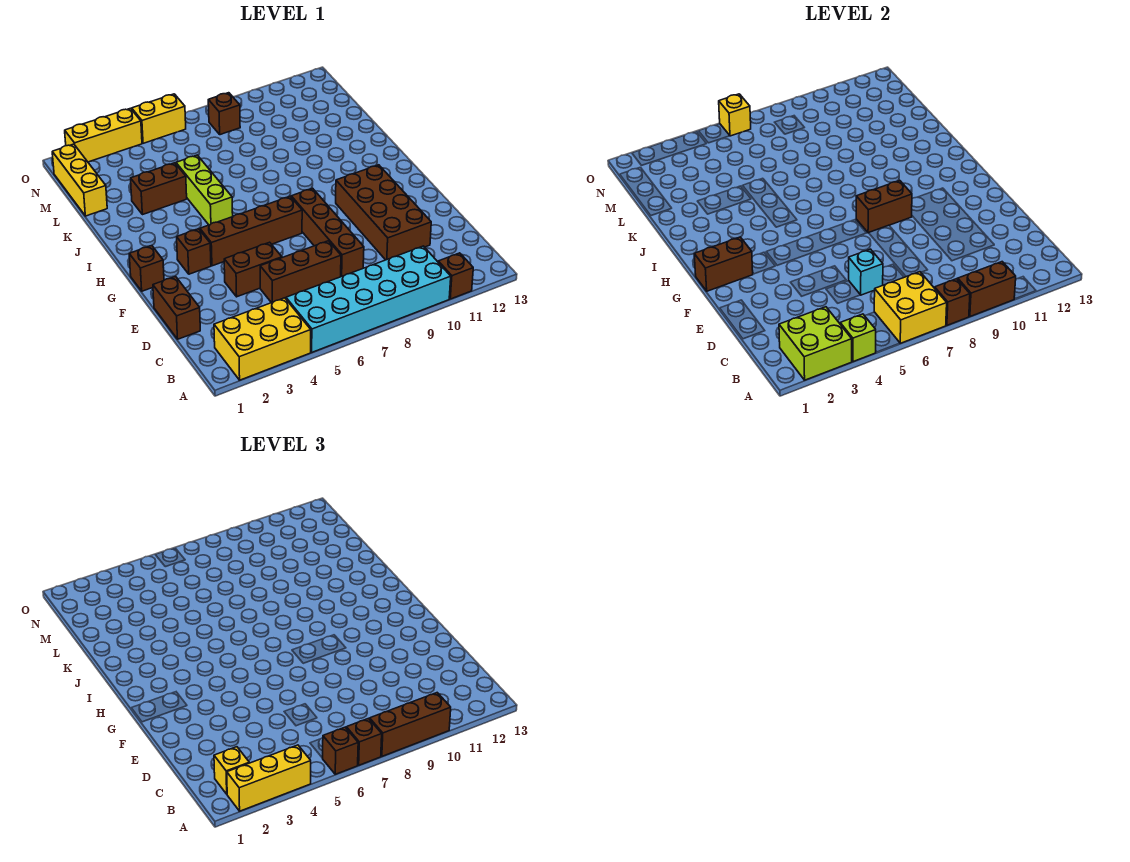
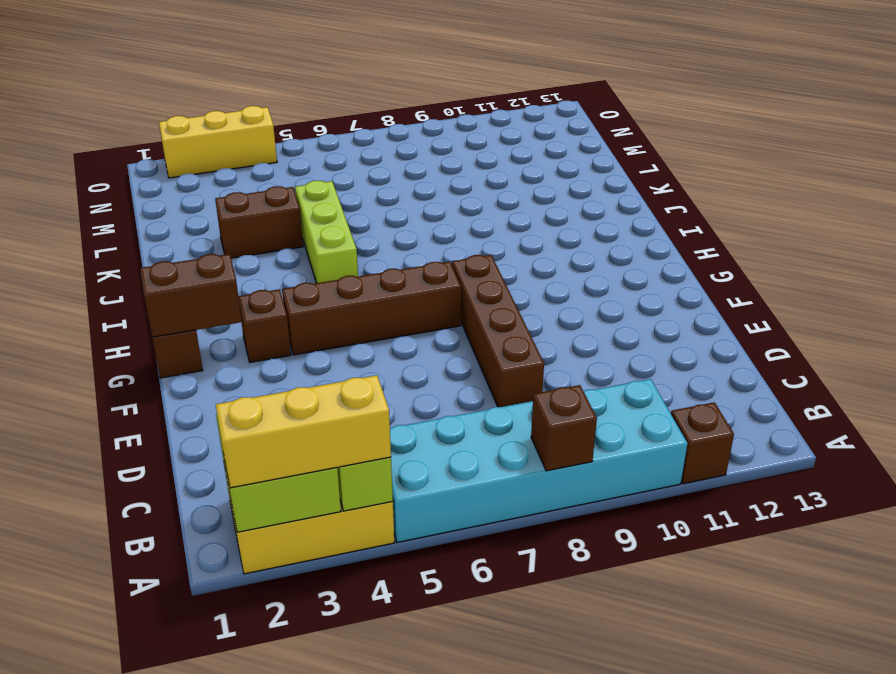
none -> brown 1x2 brick [153,276,200,339]
none -> brown 1x3 brick [260,241,341,303]
none -> brown 2x4 brick [336,165,431,260]
none -> brown 1x2 brick [224,242,282,297]

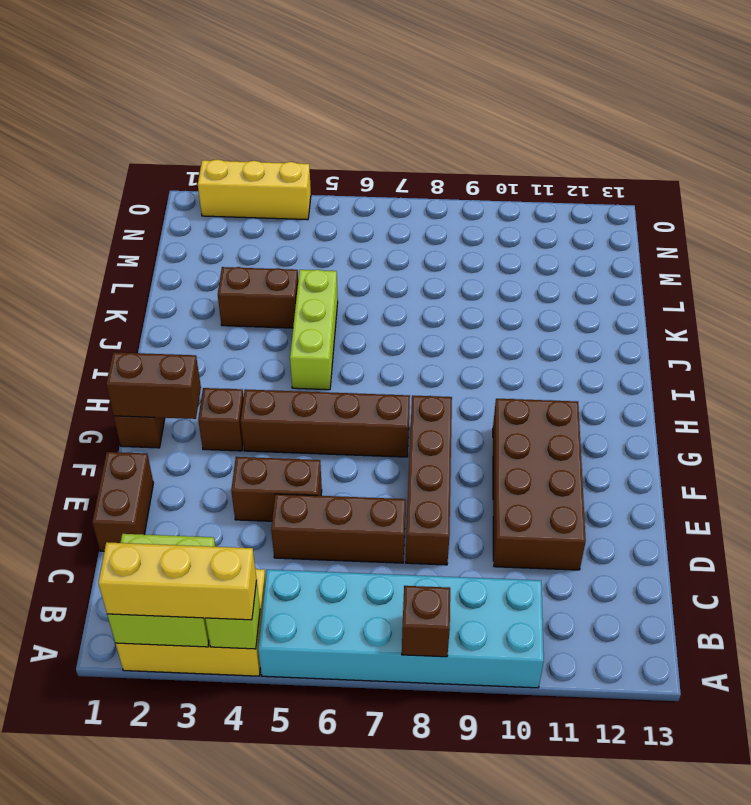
none -> brown 1x1 brick [438,253,473,299]
none -> yellow 1x3 brick [52,144,107,216]
none -> brown 1x1 brick [208,93,240,135]
none -> yellow 1x2 brick [132,94,186,143]

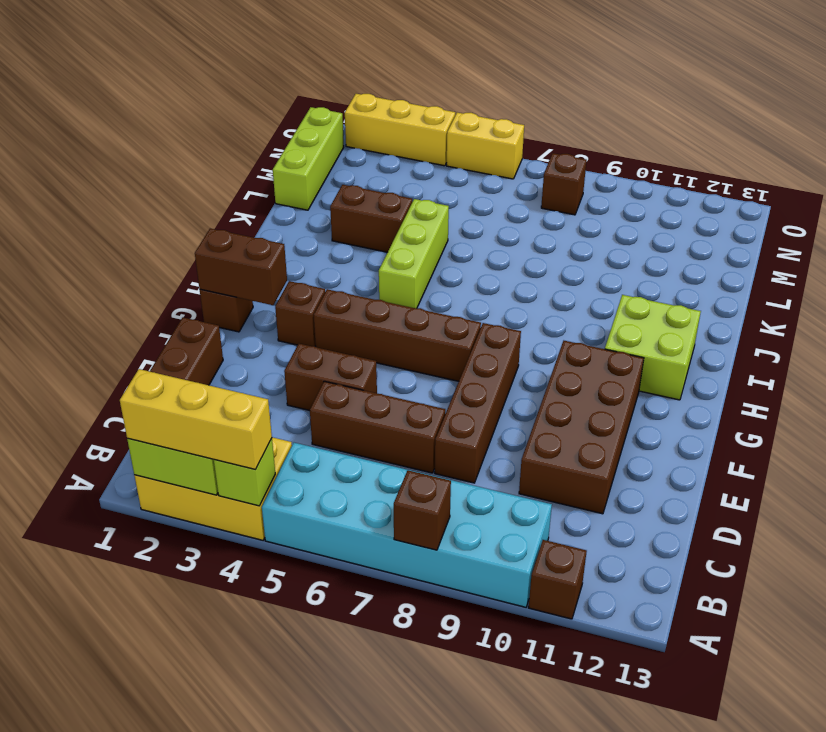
lime 2x2 brick [605,295,701,400] -> none
lime 1x3 brick [273,107,344,210] -> yellow 1x3 brick [52,144,107,216]
none -> yellow 2x2 brick [874,272,947,343]
none -> brown 1x2 brick [958,262,1016,316]
none -> cyan 1x1 brick [849,249,883,295]
none -> brown 1x2 brick [856,180,912,233]

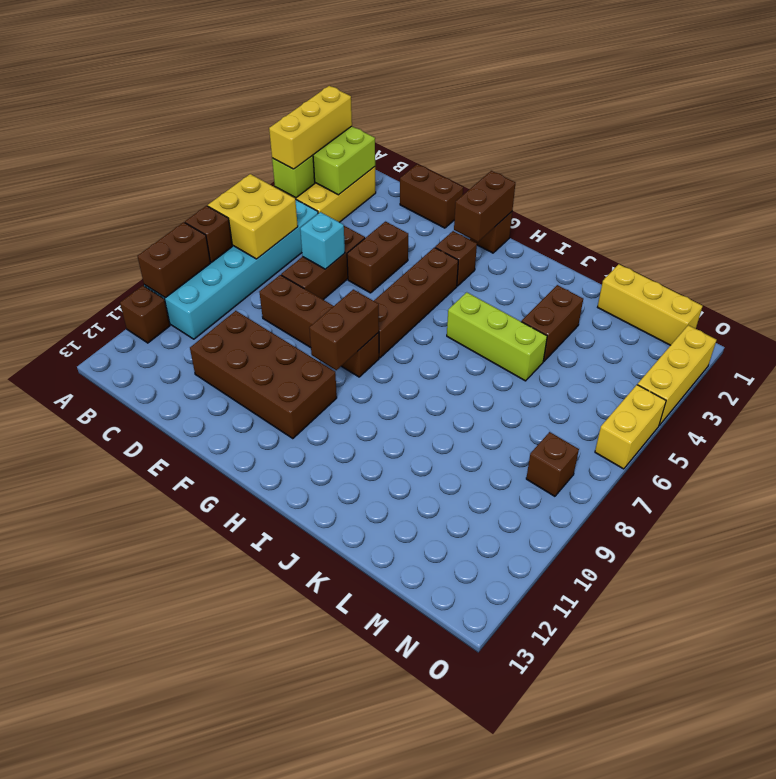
none -> yellow 1x1 brick [719,94,751,136]
none -> brown 1x1 brick [323,727,358,774]
none -> brown 1x1 brick [346,718,382,765]
none -> brown 1x3 brick [370,693,451,756]

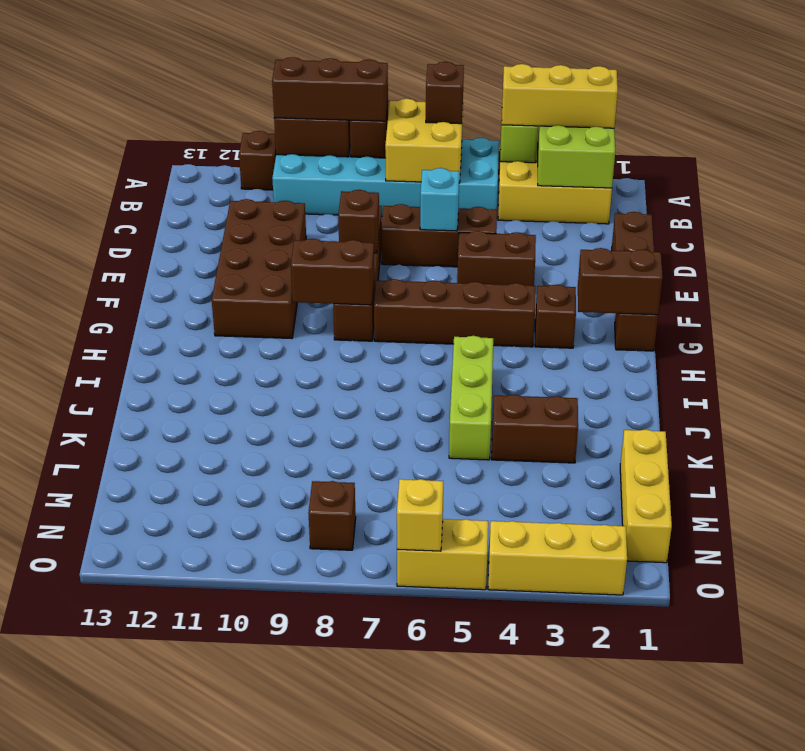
brown 1x1 brick [338,190,379,253] -> brown 1x1 brick moved to [346,718,382,765]
none -> yellow 1x1 brick [214,747,249,794]

